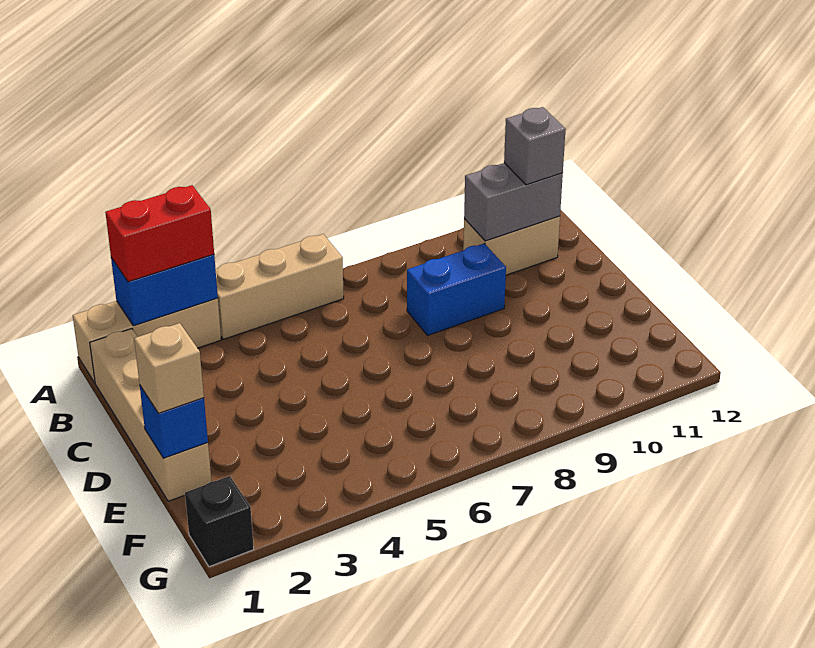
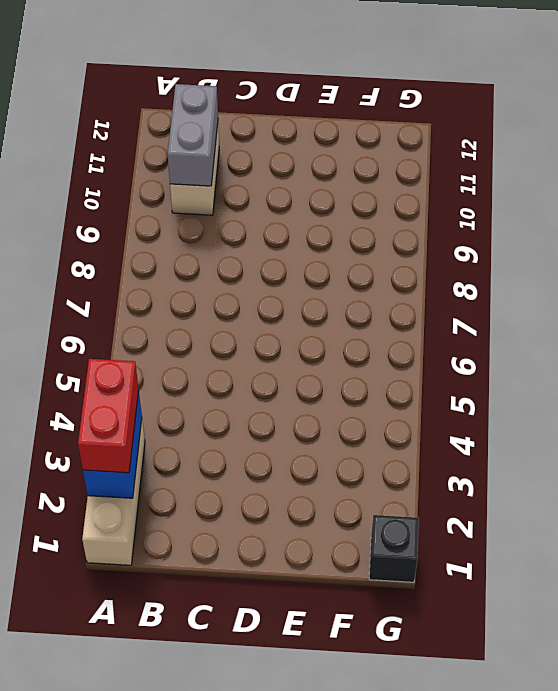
none -> tan 1x3 brick [216,234,344,339]
none -> tan 1x4 brick [90,329,212,501]
none -> blue 1x2 brick [407,243,506,335]

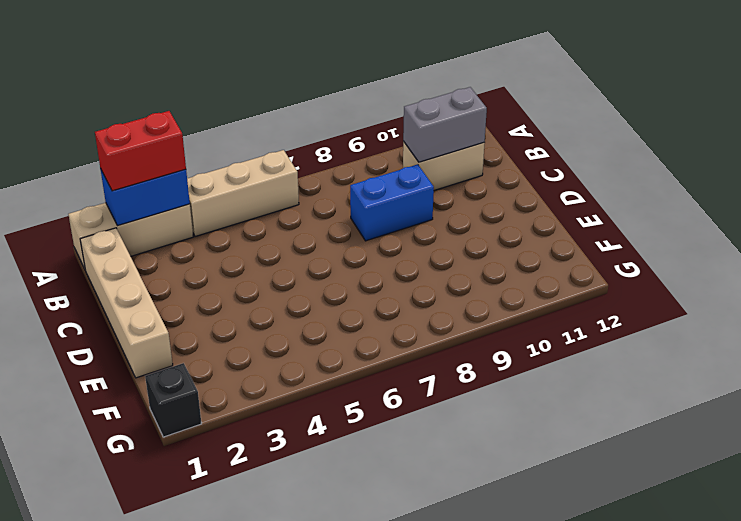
none -> blue 1x1 brick [140,386,208,458]
none -> grey 1x1 brick [504,107,566,185]
none -> tan 1x1 brick [134,323,204,413]

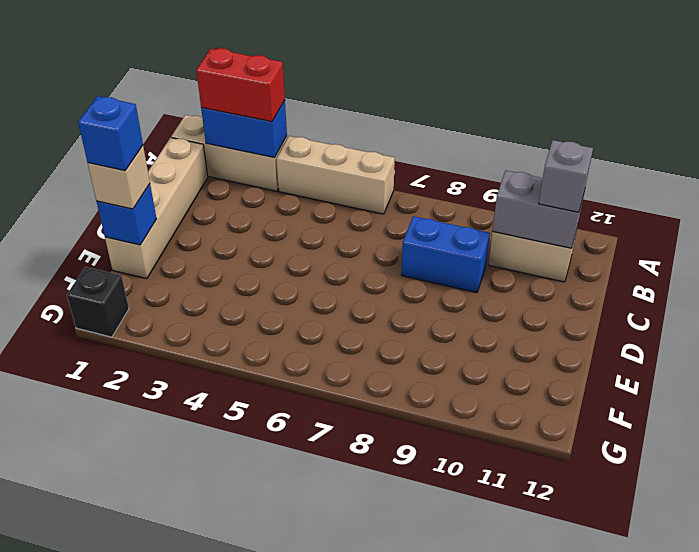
blue 1x1 brick [78,96,143,170] -> none

